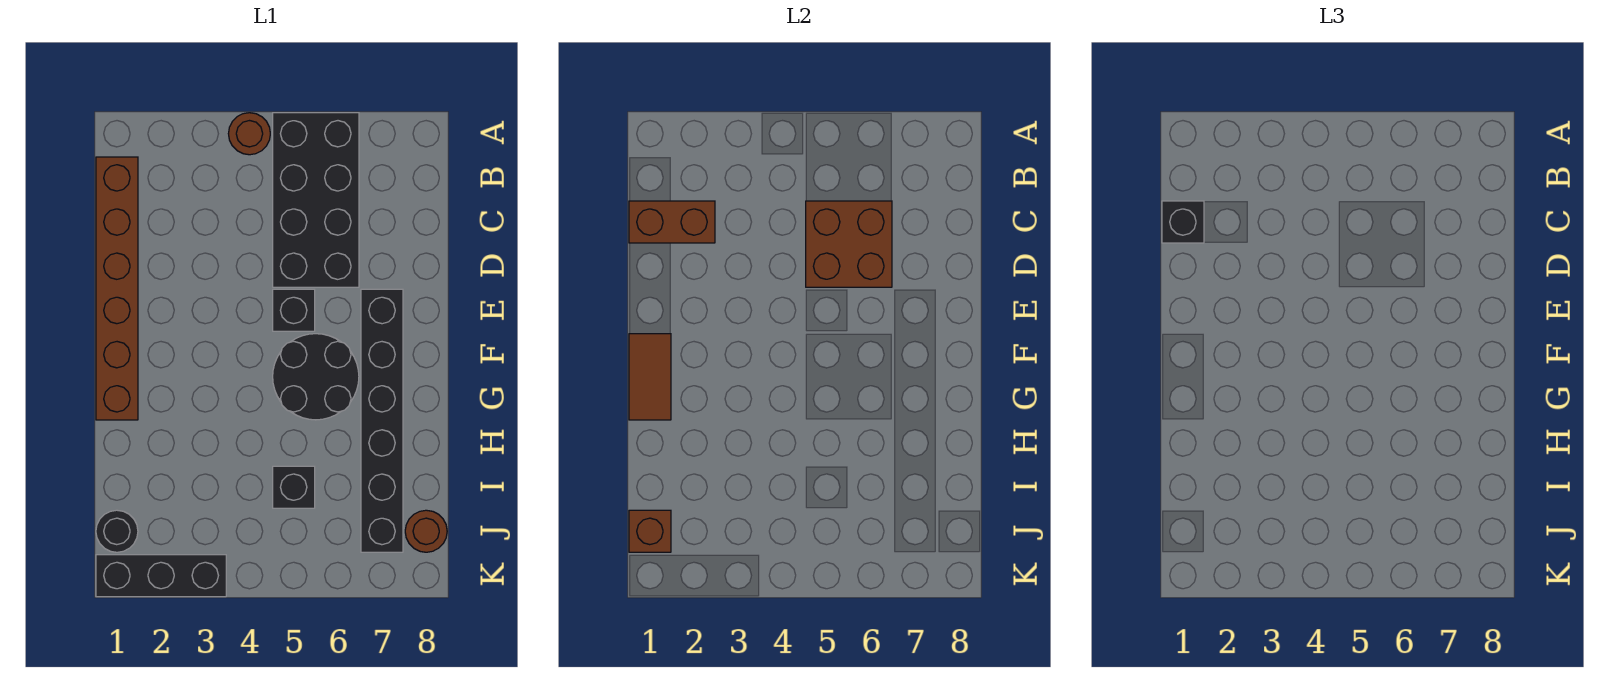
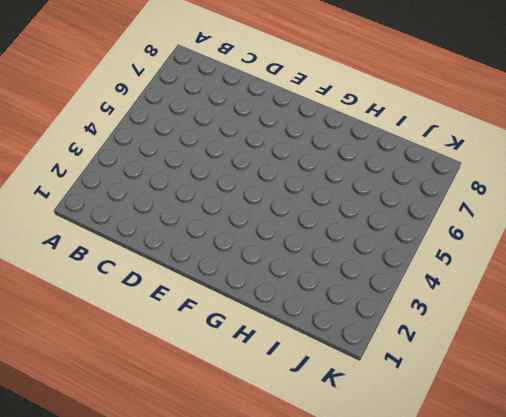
none -> brown 1x1 round brick [228,113,270,155]
none -> black 2x4 brick [273,113,359,287]
none -> brown 1x6 brick [96,157,138,420]

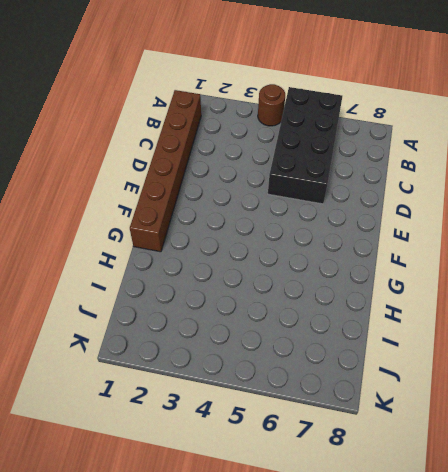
none -> black 1x1 brick [273,289,315,331]
none -> black 1x6 brick [361,289,403,552]
none -> black 2x2 round brick [273,334,359,420]

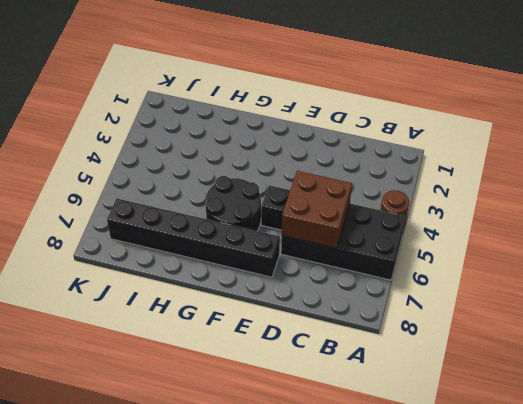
none -> brown 1x6 brick [96,157,138,420]
none -> black 1x1 brick [273,466,315,508]
none -> black 1x1 round brick [96,510,138,552]

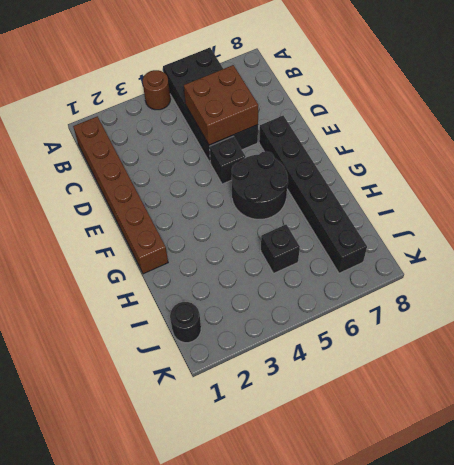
none -> brown 1x1 round brick [405,510,447,552]
none -> black 1x3 brick [96,555,226,597]
none -> brown 1x2 brick [629,201,715,243]

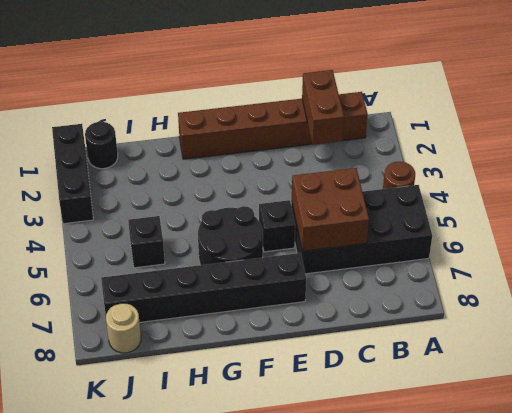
tan 1x1 round brick [106,303,141,353] -> brown 1x1 round brick [405,510,447,552]
none -> brown 1x2 tile [629,334,671,420]
none -> brown 1x1 brick [629,510,671,552]
none -> black 1x1 brick [1162,201,1204,243]

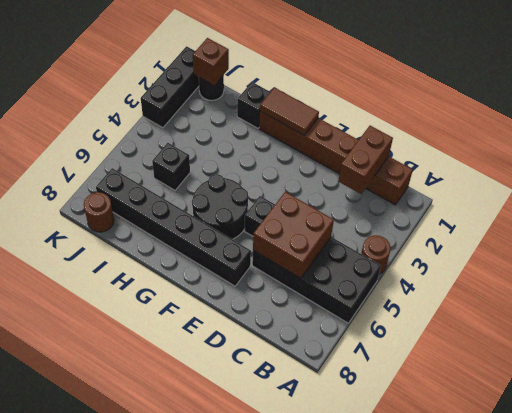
black 1x1 brick [237,82,270,128] -> black 1x1 brick moved to [1162,201,1204,243]

